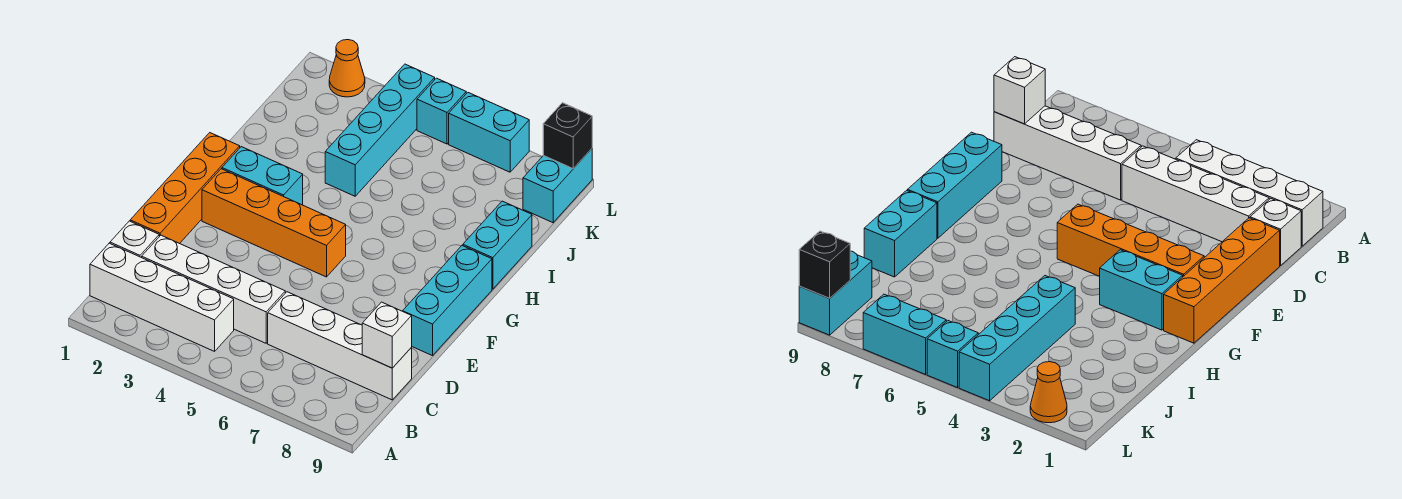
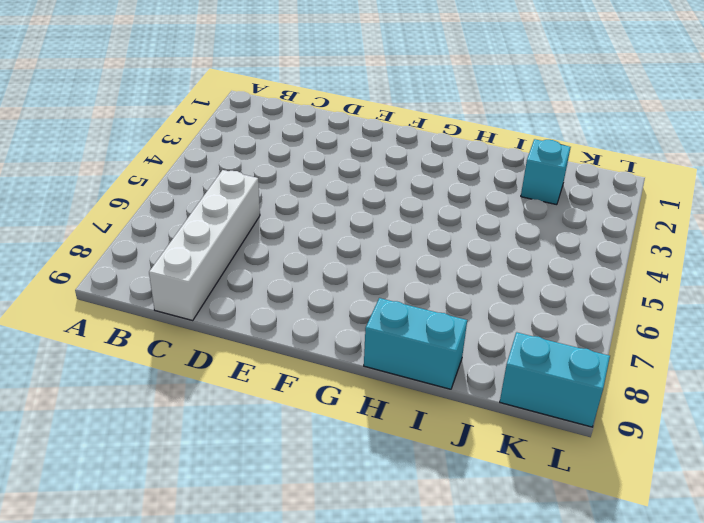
cyan 1x1 brick [521,139,571,205] -> cyan 1x1 brick moved to [417,78,466,144]
none -> white 1x4 brick [90,243,234,351]
none -> white 1x1 brick [110,221,159,257]
none -> white 1x4 brick [142,235,285,343]

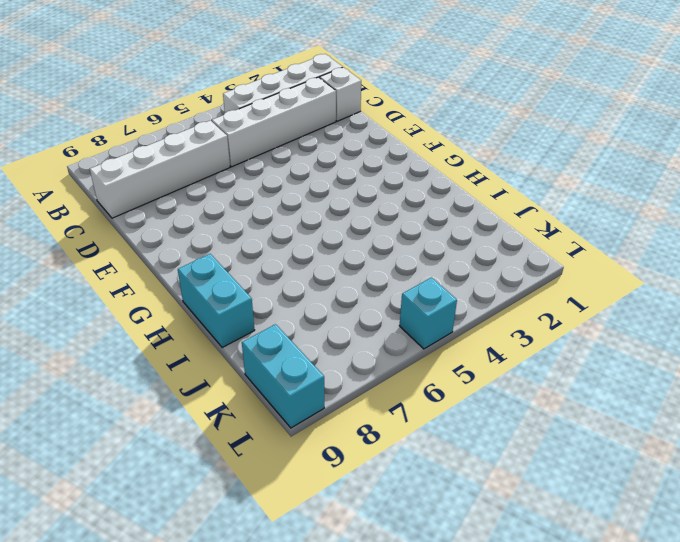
none -> orange 1x4 brick [130,133,240,244]
none -> cyan 1x3 brick [403,246,492,356]
none -> orange 1x4 brick [202,169,346,277]

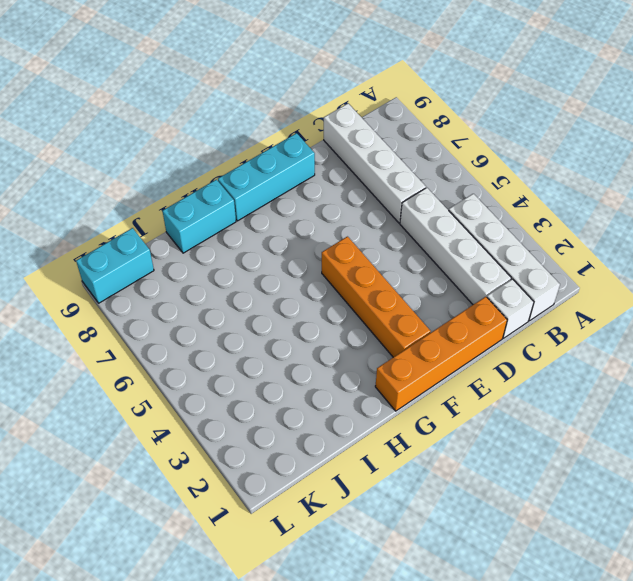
none -> cyan 1x2 brick [222,147,303,205]
none -> cyan 1x4 brick [325,64,435,196]
none -> orange 1x1 cone [329,40,365,97]

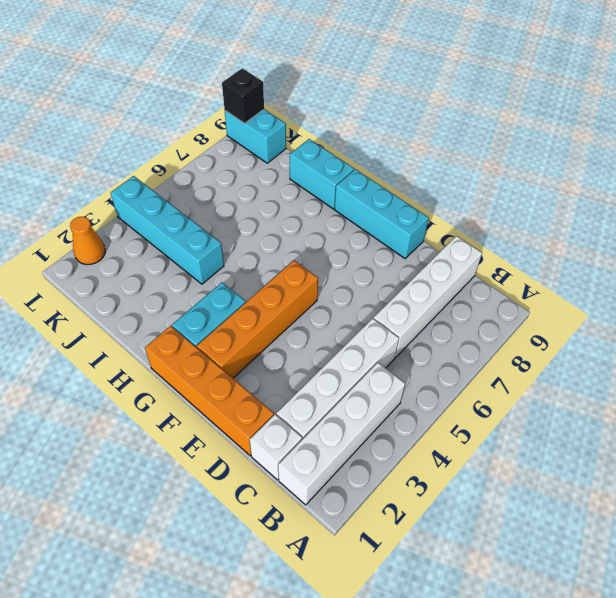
none -> cyan 1x1 brick [417,78,466,144]
none -> cyan 1x2 brick [449,93,529,172]
none -> white 1x1 brick [362,302,412,368]

